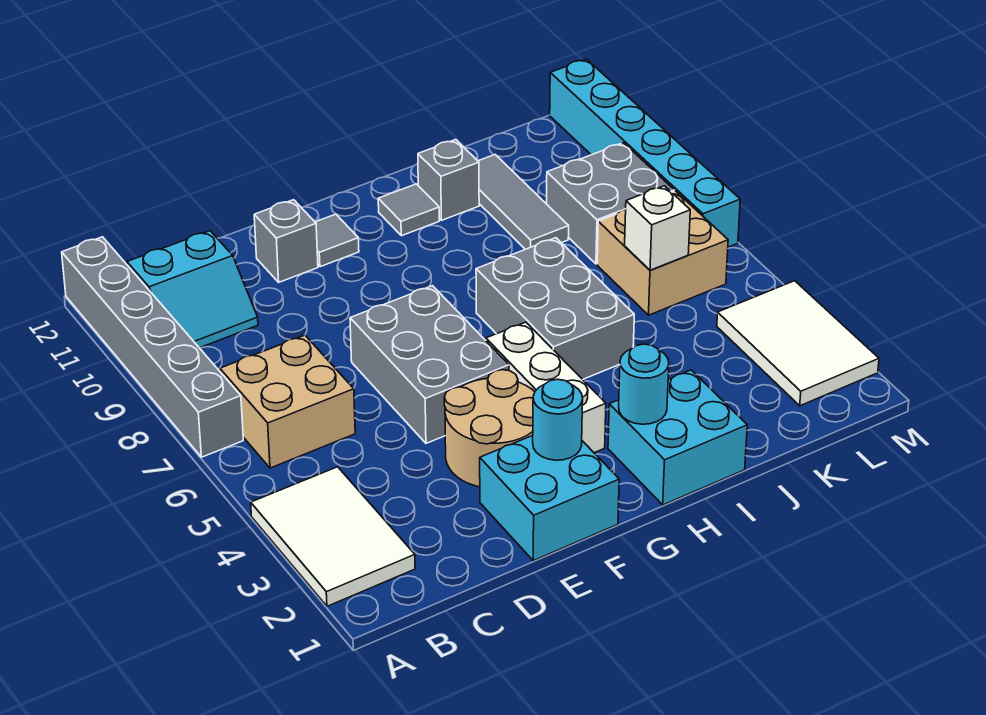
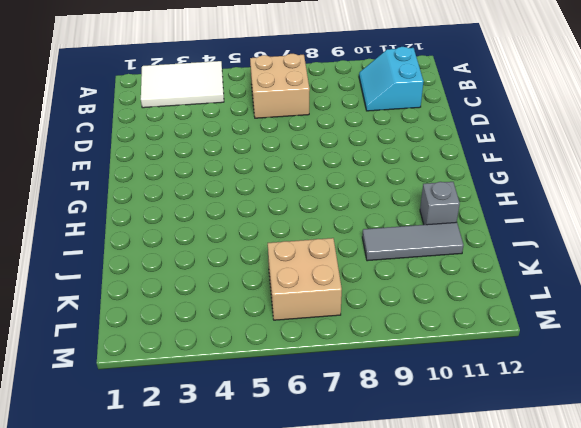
none -> grey 1x6 brick [62,237,243,457]
none -> cyan 2x2 brick [480,436,619,561]
none -> tan 2x2 round brick [444,370,535,487]

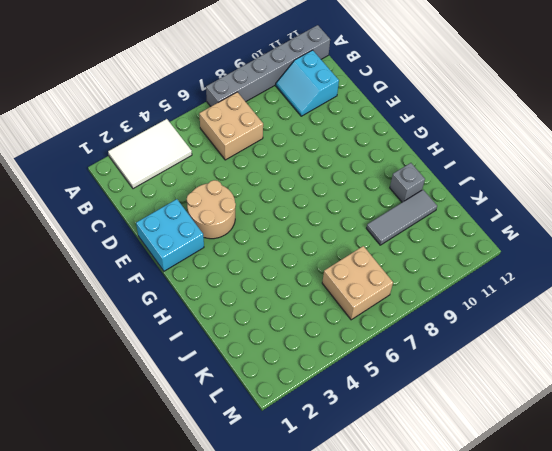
none -> grey 2x3 brick [350,286,509,443]
none -> grey 1x1 brick [254,200,318,282]
none -> grey 1x1 tile [315,214,359,267]

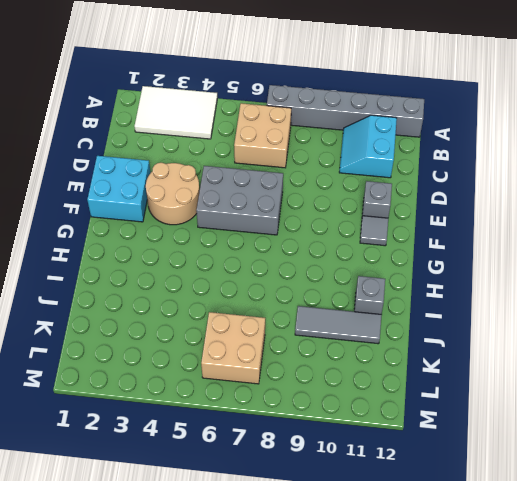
none -> white 1x3 brick [486,322,606,453]
none -> cyan 2x2 brick [608,370,747,505]
none -> grey 2x3 brick [476,238,634,379]

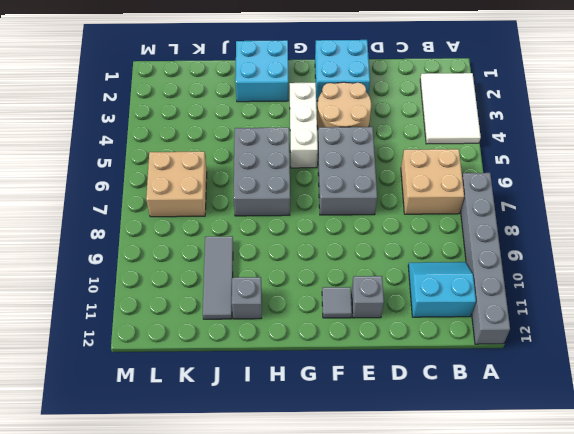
none -> grey 1x1 tile [378,184,439,236]
none -> grey 2x2 brick [546,143,674,264]
none -> white 2x3 tile [717,281,879,406]

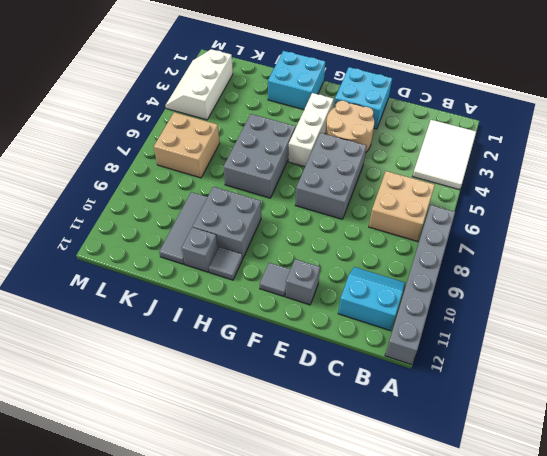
grey 2x2 brick [193,187,261,258] -> grey 2x2 brick moved to [546,143,674,264]
white 2x3 slope [166,49,233,120] -> white 2x3 tile [717,281,879,406]
none -> cyan 1x6 brick [550,59,740,247]
none -> cyan 1x1 round brick [533,379,583,460]
none -> cyan 1x1 round brick [619,344,669,424]

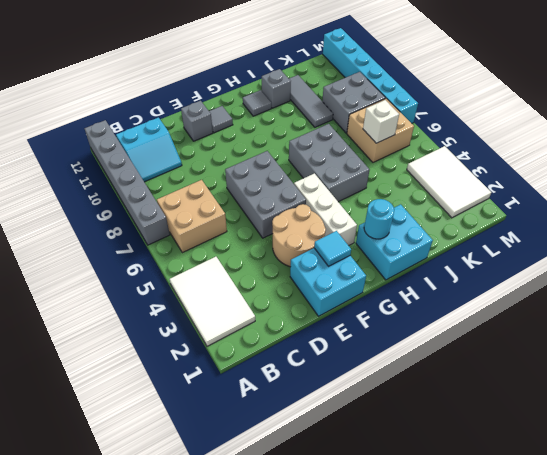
cyan 1x1 tile [314,231,351,266] -> cyan 1x1 round brick [533,379,583,460]

